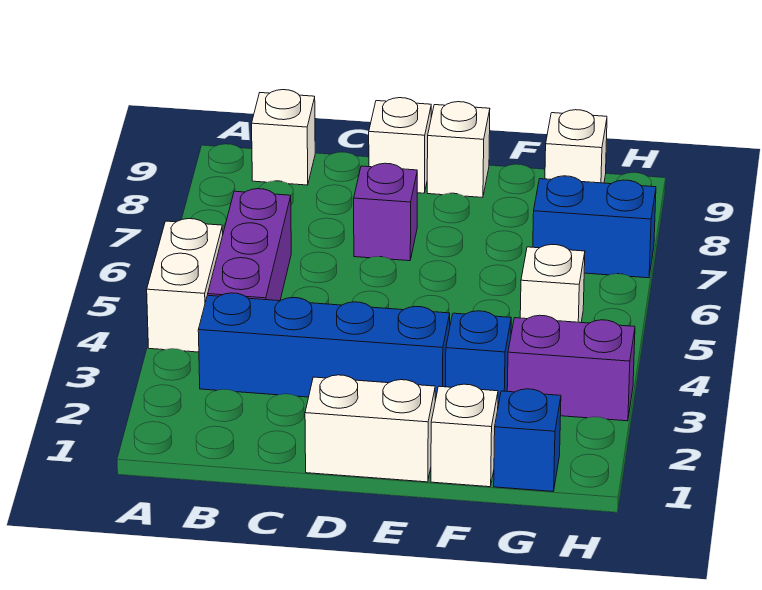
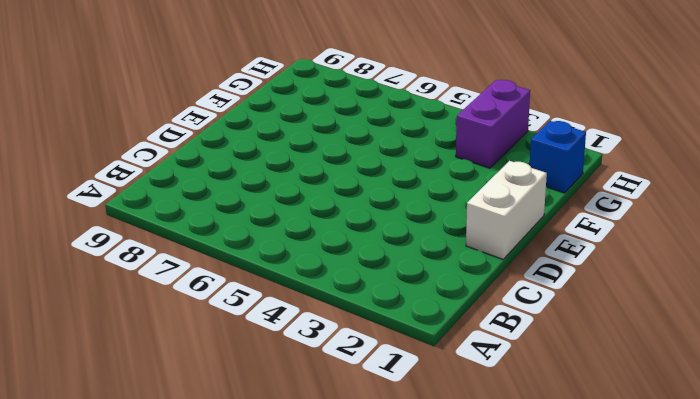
none -> white 1x2 brick [147,219,223,352]
none -> blue 1x4 brick [198,293,450,400]
none -> purple 1x3 brick [208,189,291,301]

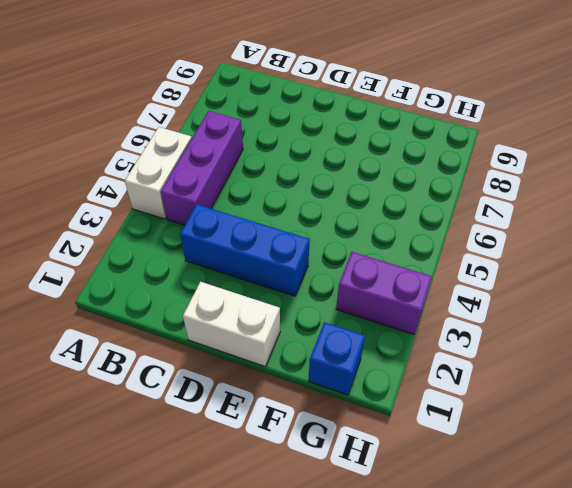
blue 1x3 brick [180,204,310,296] -> blue 1x4 brick [198,293,450,400]
none -> white 1x1 brick [252,90,315,185]
none -> purple 1x1 brick [354,163,417,261]
none -> white 1x1 brick [369,98,431,193]

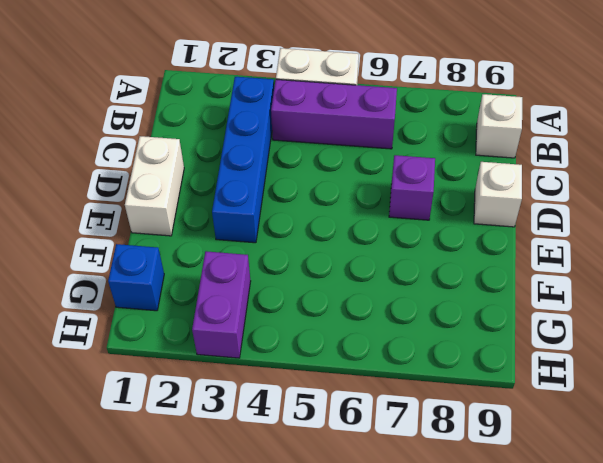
none -> white 1x1 brick [427,102,490,197]
none -> white 1x1 brick [431,384,498,487]
none -> blue 1x1 brick [446,311,511,405]

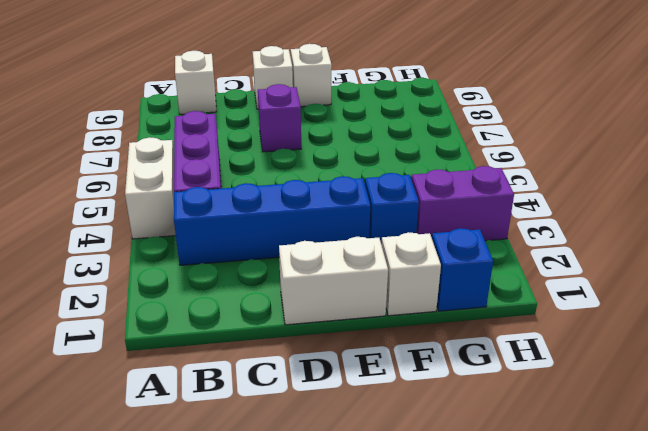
none -> white 1x1 brick [520,245,585,323]
none -> blue 1x2 brick [533,176,656,278]
none -> white 1x1 brick [545,110,607,183]

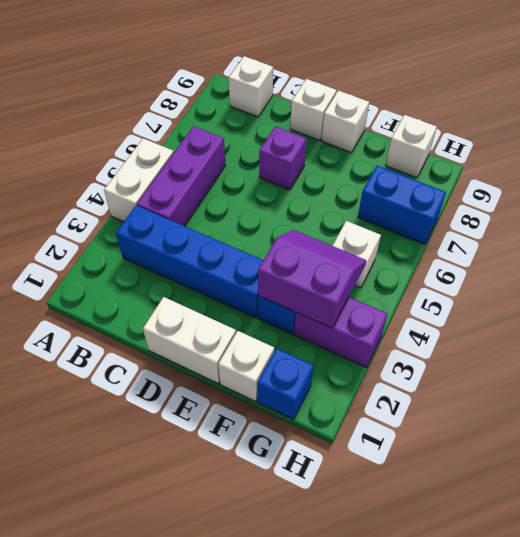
purple 2x2 slope [258,230,366,328] -> none

